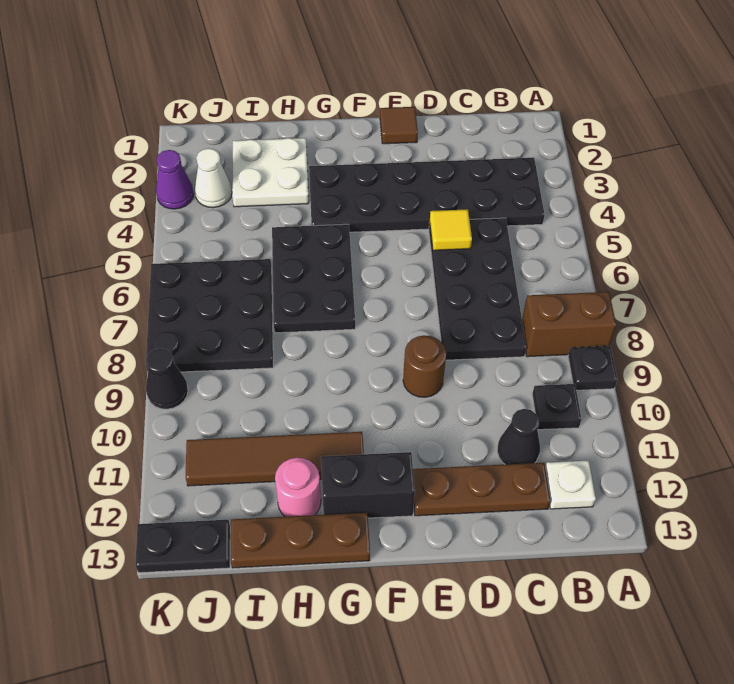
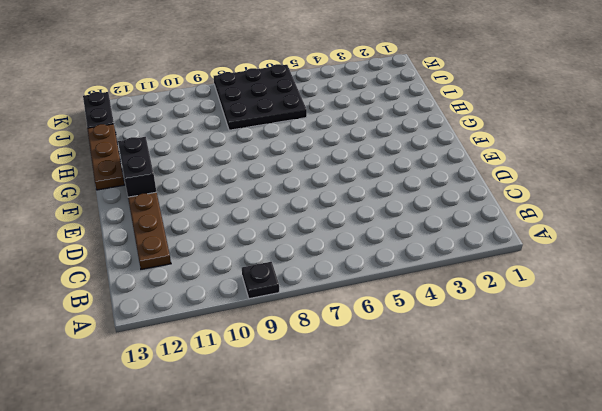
none -> brown 1x2 brick [522,292,616,357]
none -> black 2x6 plate [309,158,545,232]
none -> black 1x1 plate [532,384,582,430]

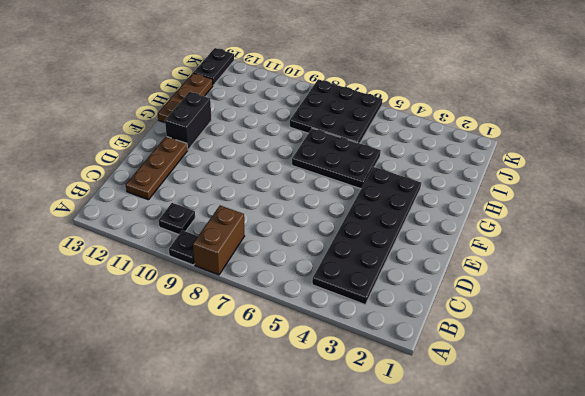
none -> white 1x1 plate [545,460,596,509]
none -> black 2x4 plate [429,218,526,360]
none -> black 1x1 cone [497,409,540,465]

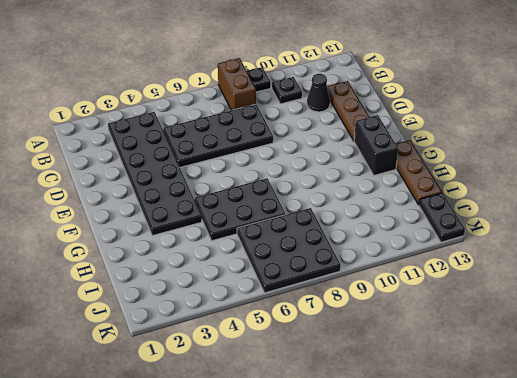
none -> white 1x1 plate [545,460,596,509]
none -> brown 1x1 tile [380,107,418,144]
none -> brown 1x1 round brick [403,335,446,397]

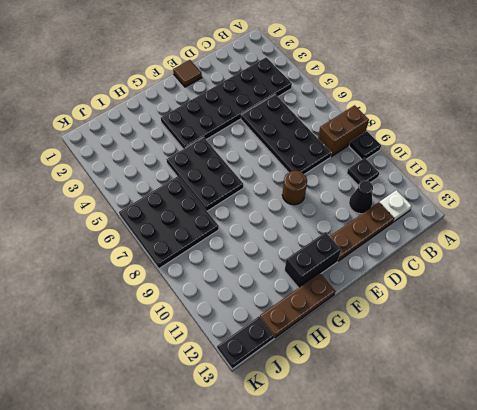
none -> brown 1x4 tile [186,432,364,486]
none -> white 2x2 plate [232,138,309,207]
none -> pink 1x1 round brick [275,458,321,517]

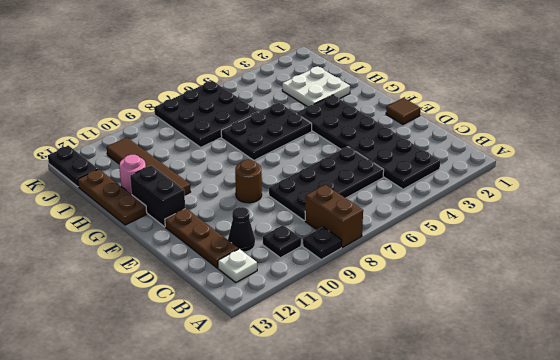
none -> white 1x1 cone [195,148,232,208]
none -> purple 1x1 cone [156,150,194,209]
none -> black 1x1 cone [146,348,188,409]

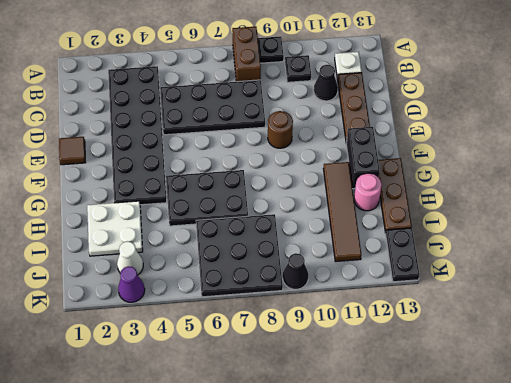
none -> yellow 1x1 tile [430,209,472,250]

